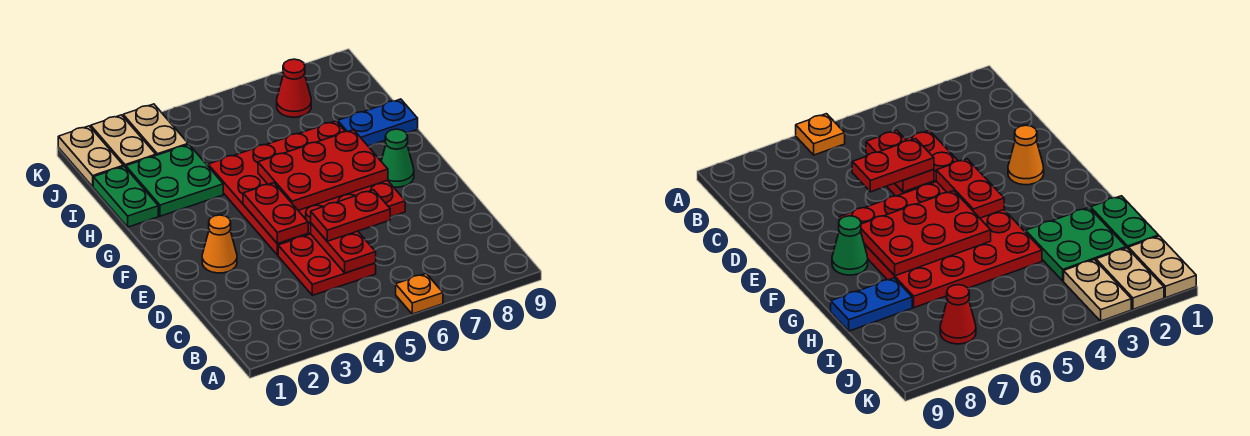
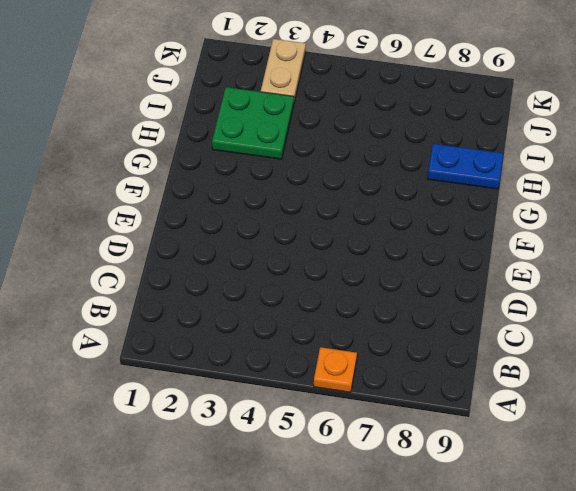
none -> red 2x2 plate [278,234,376,295]
none -> orange 1x1 cone [202,215,237,273]
none -> red 4x4 plate [208,121,405,255]

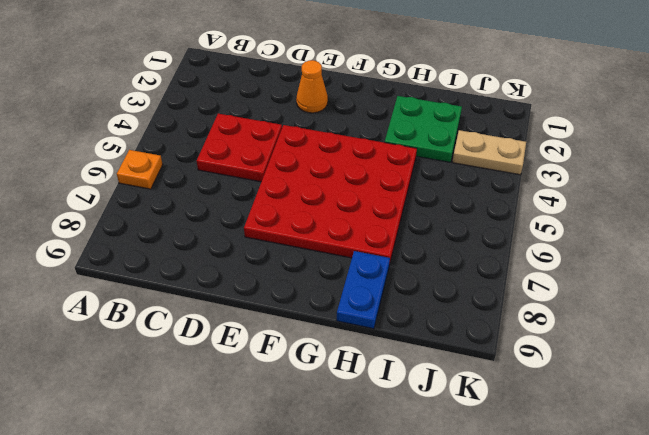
none -> green 1x1 cone [381,129,414,187]
none -> green 1x2 plate [93,166,158,227]
none -> tan 1x2 plate [58,126,123,186]

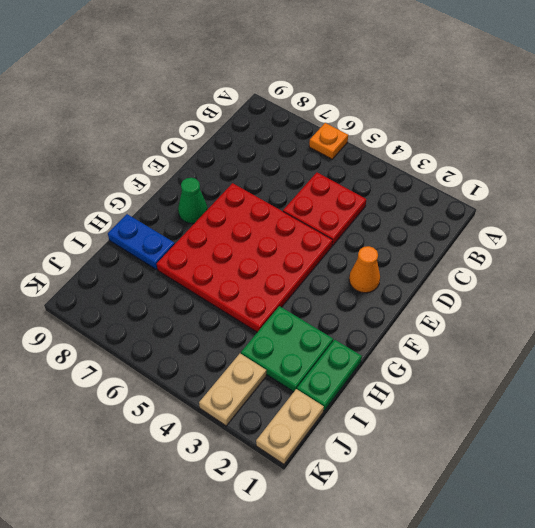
none -> tan 1x2 plate [91,115,156,168]
none -> red 1x1 cone [277,59,311,117]
none -> red 1x2 plate [311,223,376,273]

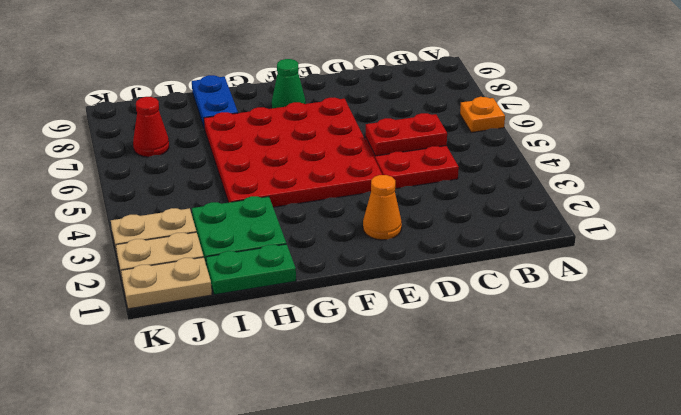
none -> red 1x2 plate [243,183,308,244]
none -> red 2x3 plate [258,130,388,210]
none -> red 1x2 plate [311,190,390,241]

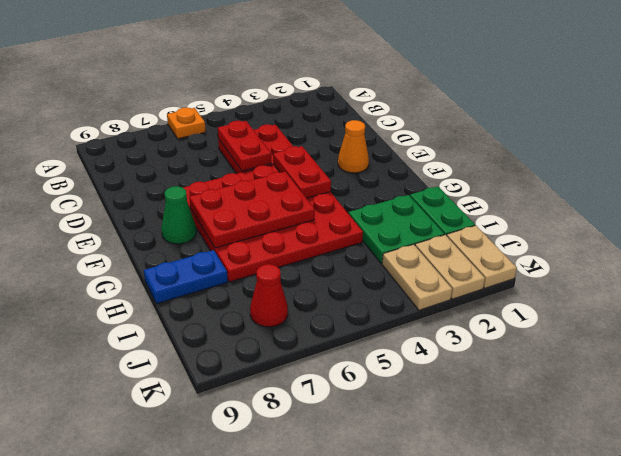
none -> red 1x2 plate [311,190,390,241]

